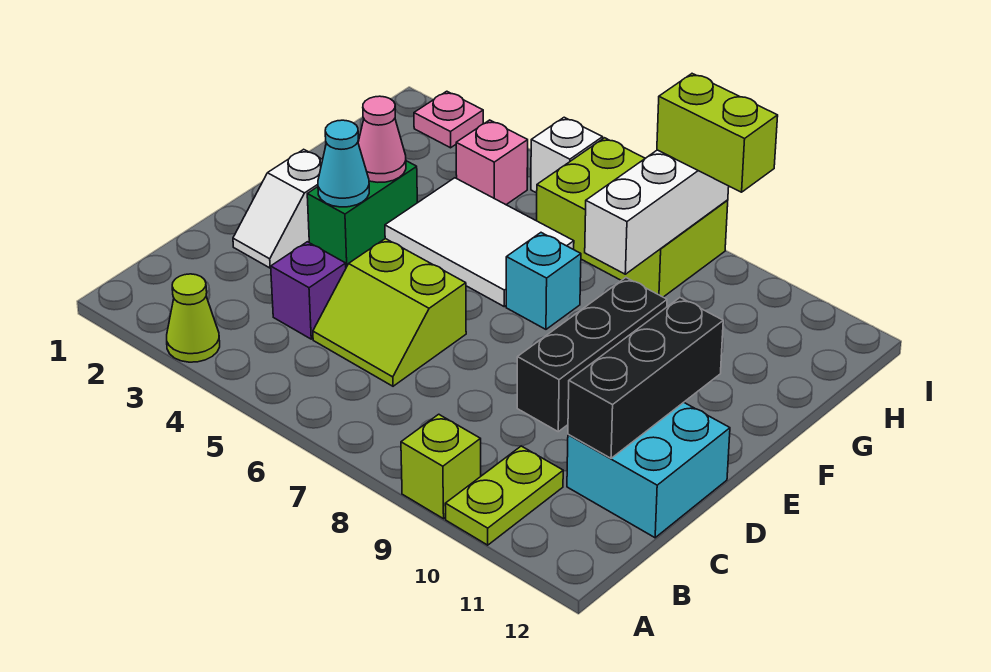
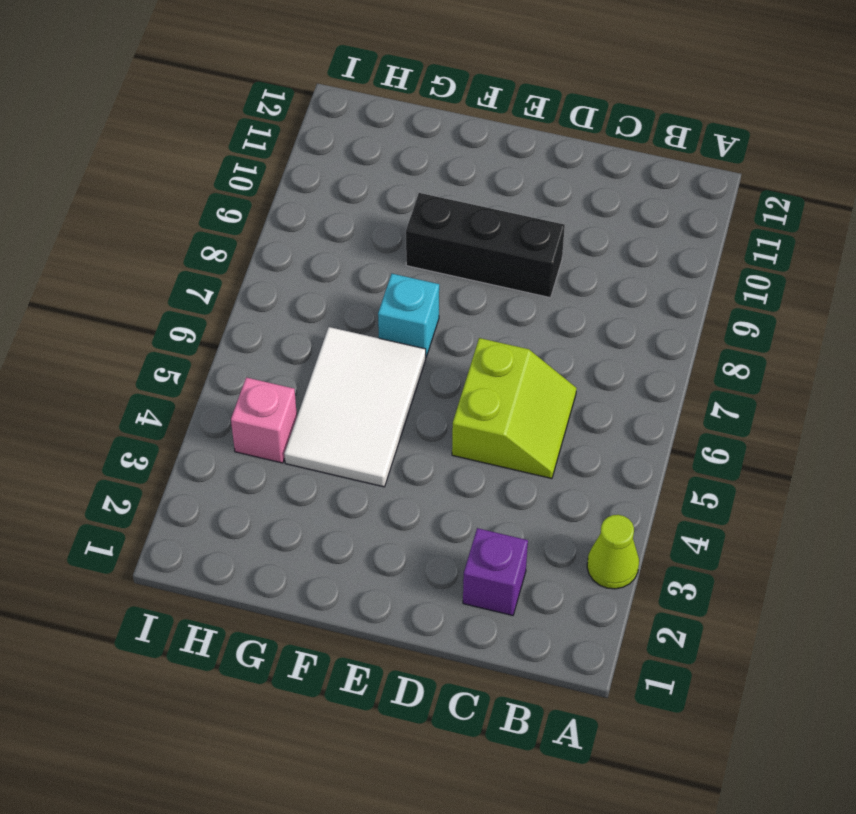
purple 1x1 brick [463,528,528,615] -> purple 1x1 brick moved to [271,242,346,339]
none -> lime 1x1 brick [401,414,481,519]
none -> lime 1x2 plate [445,446,563,545]
none -> cyan 2x2 brick [567,402,730,538]

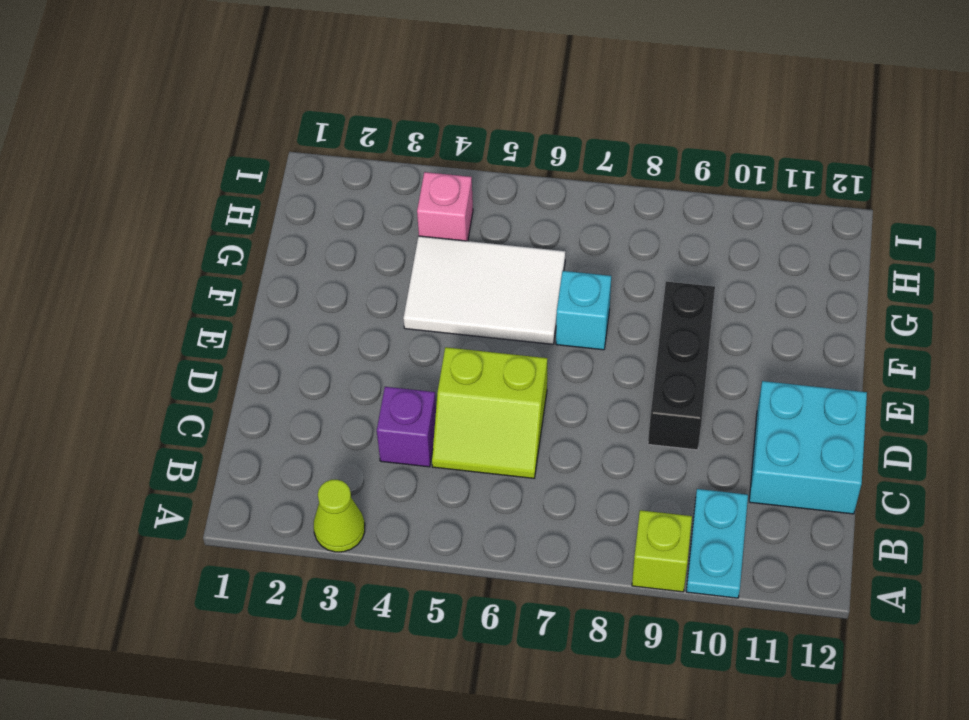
cyan 1x2 plate [686,489,748,598] -> lime 1x2 plate [445,446,563,545]
none -> white 1x2 slope [233,149,323,268]
none -> green 1x2 brick [307,161,417,265]
none -> lime 2x3 brick [537,138,728,297]

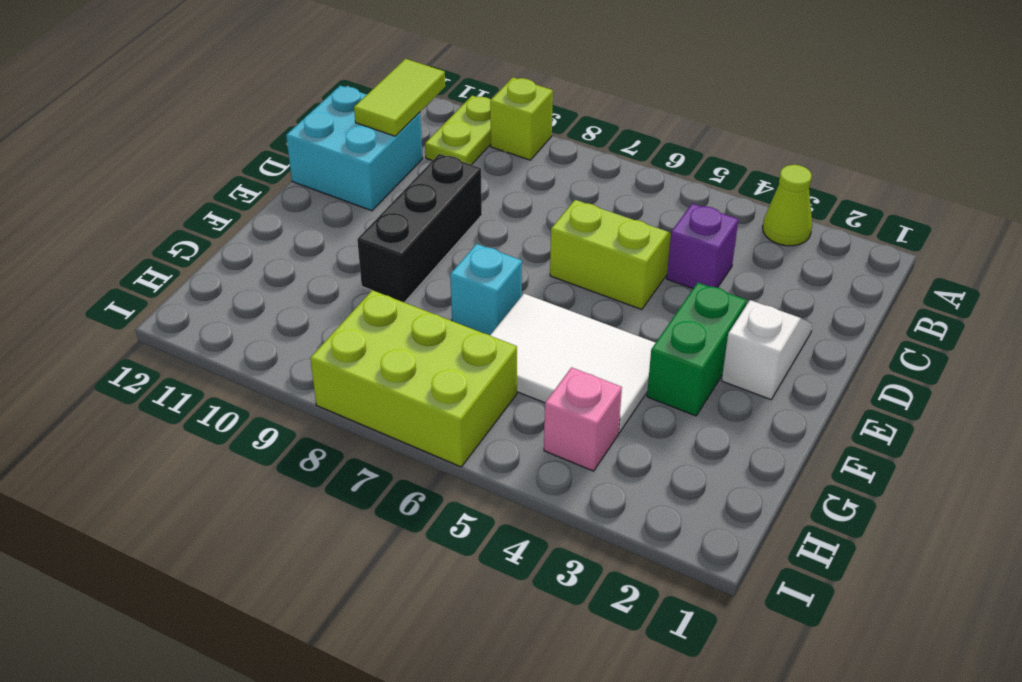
lime 1x2 tile [354,59,445,136] -> black 1x3 brick [568,298,723,458]
none -> pink 1x1 plate [414,91,483,148]
none -> white 1x1 brick [531,117,603,193]
none -> cyan 1x1 cone [318,120,369,207]

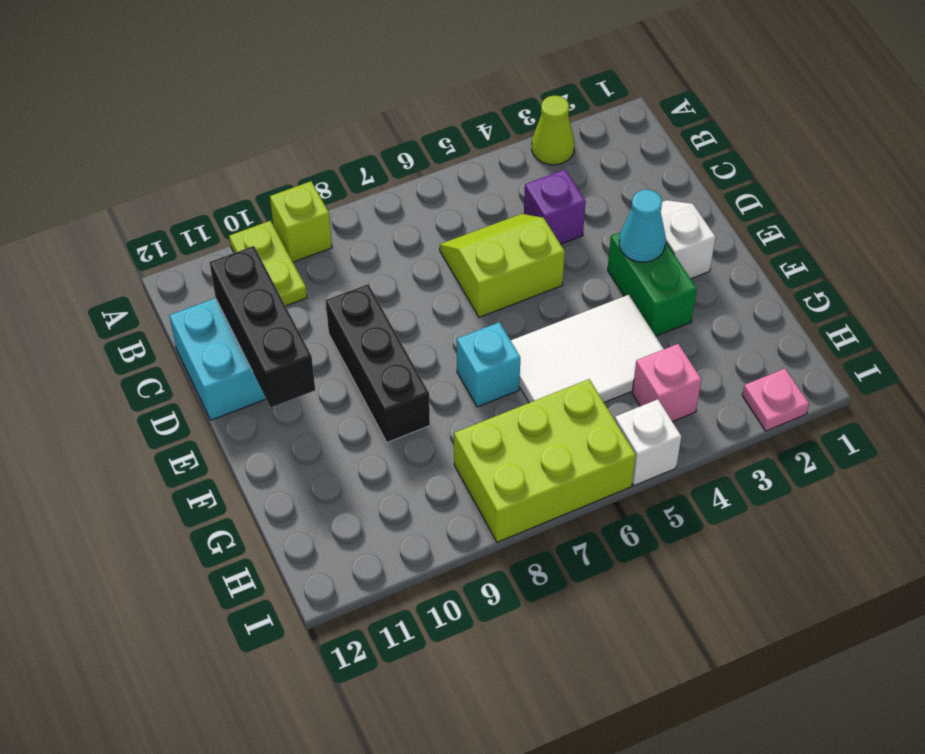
none -> pink 1x1 cone [358,96,406,182]
none -> white 1x3 brick [585,150,729,274]
none -> lime 1x2 brick [657,74,778,192]

